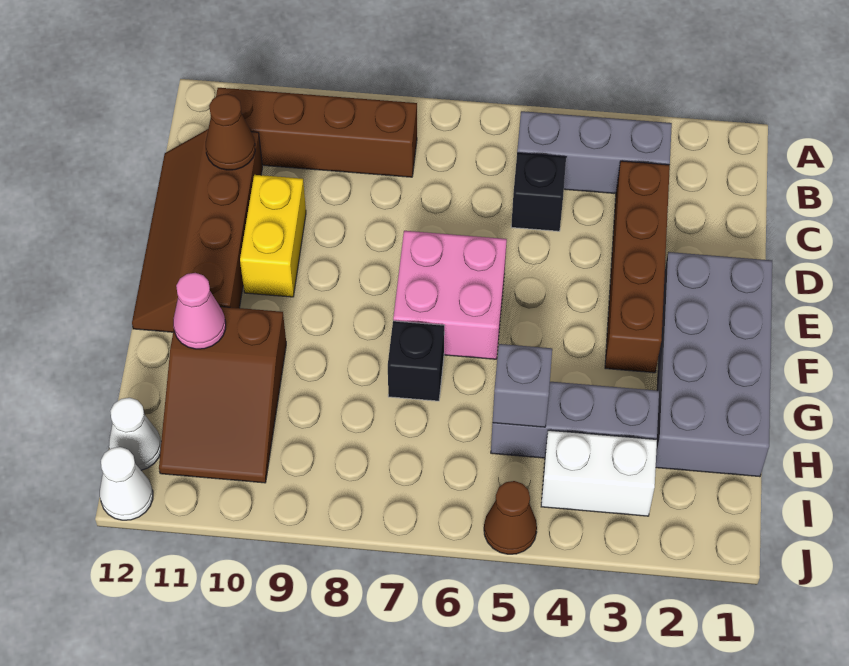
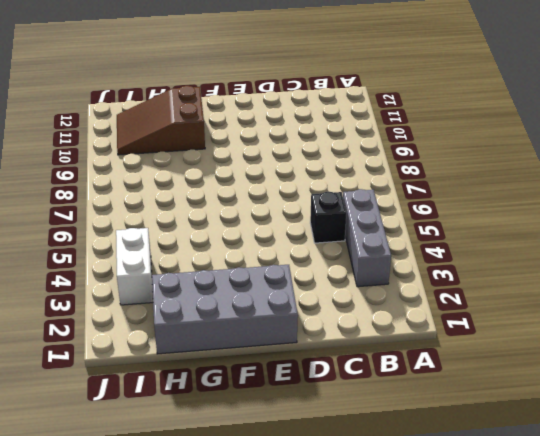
none -> brown 1x4 brick [216,88,417,177]
none -> brown 1x4 brick [605,161,670,373]
none -> brown 2x4 slope [132,129,263,332]

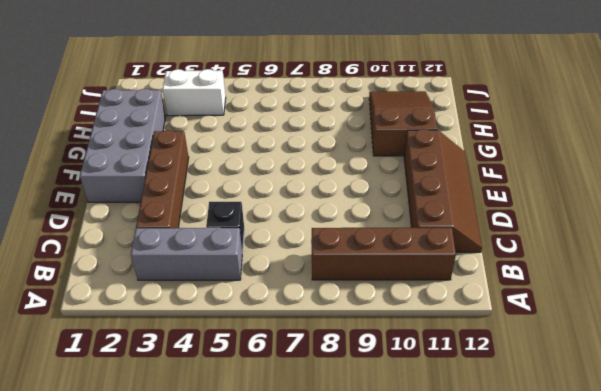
none -> yellow 1x2 brick [240,175,306,297]
none -> pink 2x2 brick [393,231,507,359]
none -> black 1x1 brick [388,321,444,401]

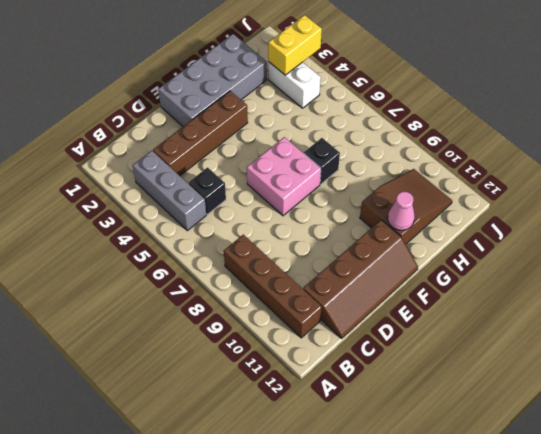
yellow 1x2 brick [268,15,322,75] -> yellow 1x2 brick moved to [240,175,306,297]
none -> grey 1x3 brick [491,382,659,458]
none -> white 1x1 cone [109,398,161,470]
none -> brown 1x1 cone [484,481,537,554]

